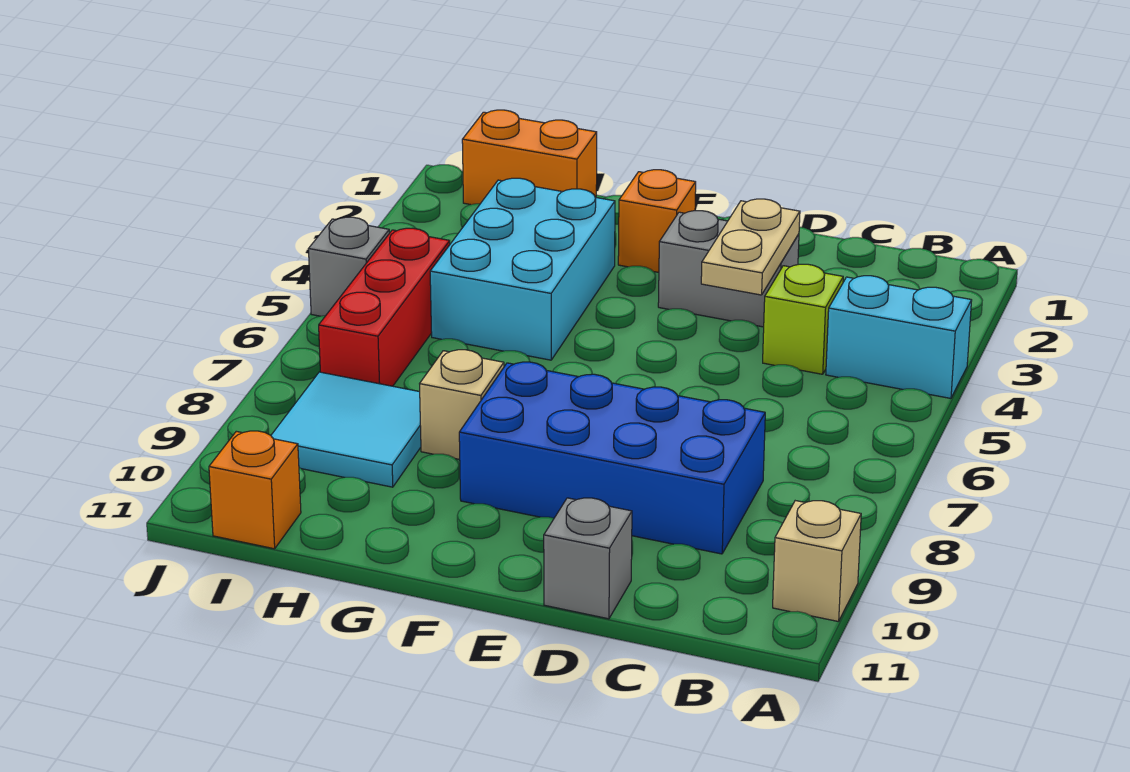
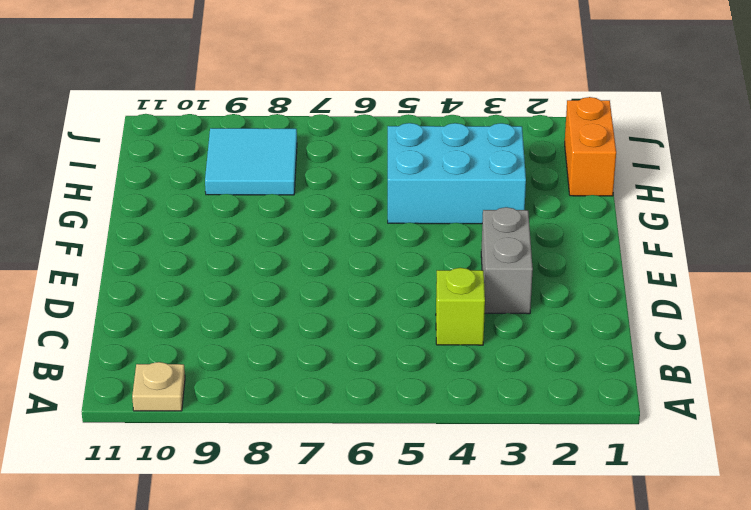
tan 1x1 plate [132,362,185,411] -> tan 1x1 brick [773,501,861,622]
none -> cyan 1x2 brick [826,276,972,398]
none -> blue 2x4 brick [459,362,765,554]
none -> grey 1x1 brick [544,498,632,619]

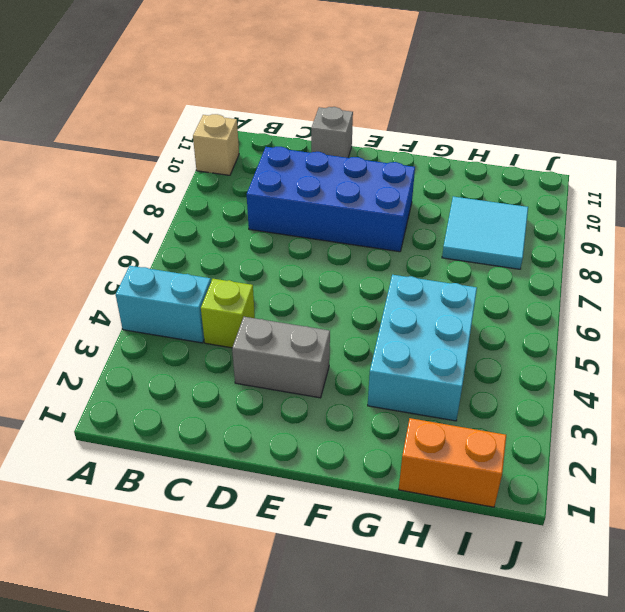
none -> orange 1x1 brick [618,170,696,272]
none -> tan 1x1 brick [420,350,504,459]
none -> red 1x3 brick [319,228,450,386]

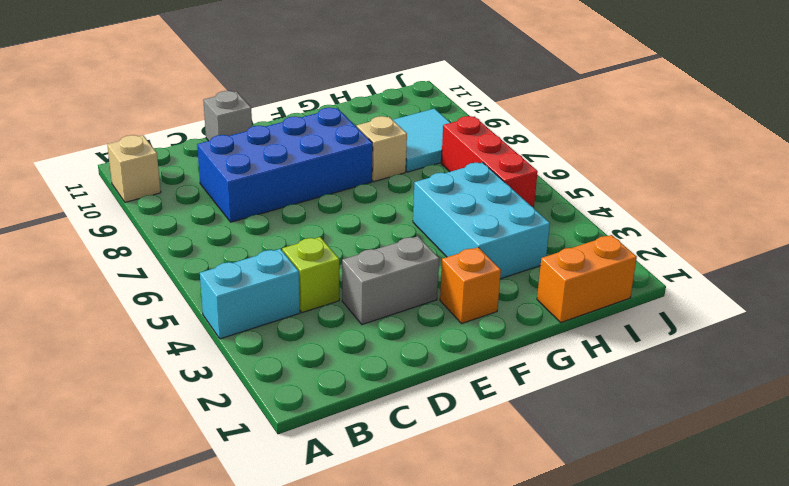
none -> orange 1x1 brick [209,431,301,549]
none -> grey 1x1 brick [309,217,389,316]
none -> tan 1x2 plate [701,199,800,295]

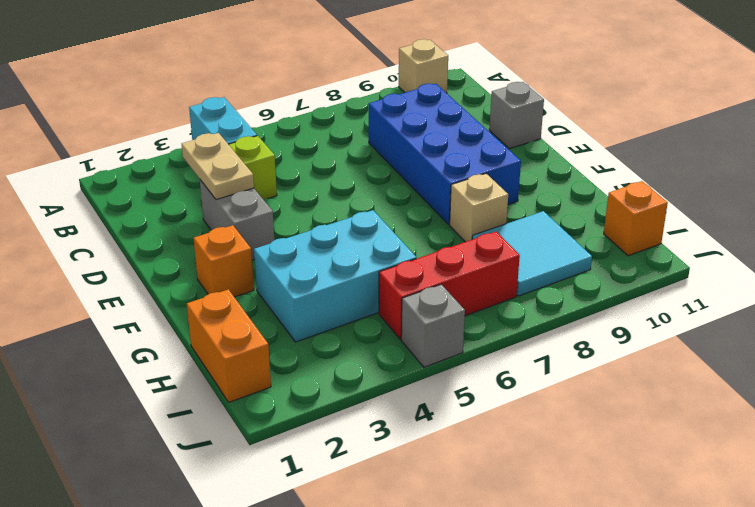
tan 1x2 plate [182,133,254,200] -> tan 1x2 plate turned to [701,199,800,295]

